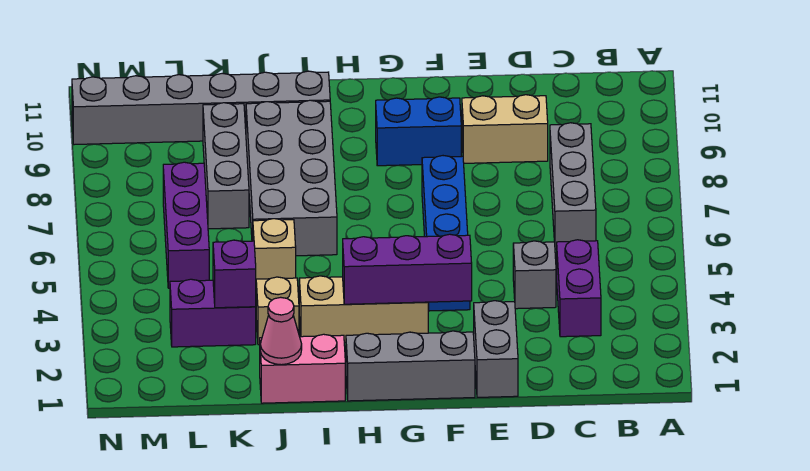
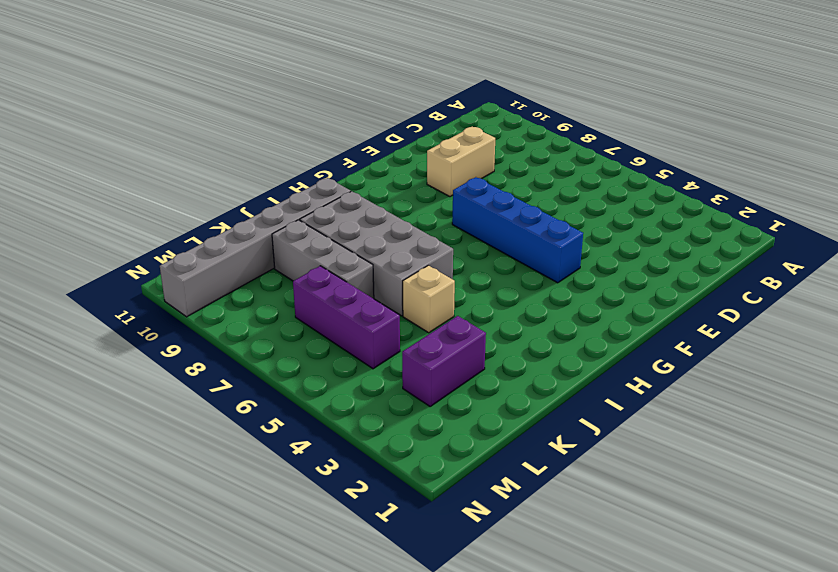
none -> purple 1x2 brick [557,240,601,337]
none -> grey 1x3 brick [550,123,596,249]
none -> grey 1x1 brick [513,241,556,309]

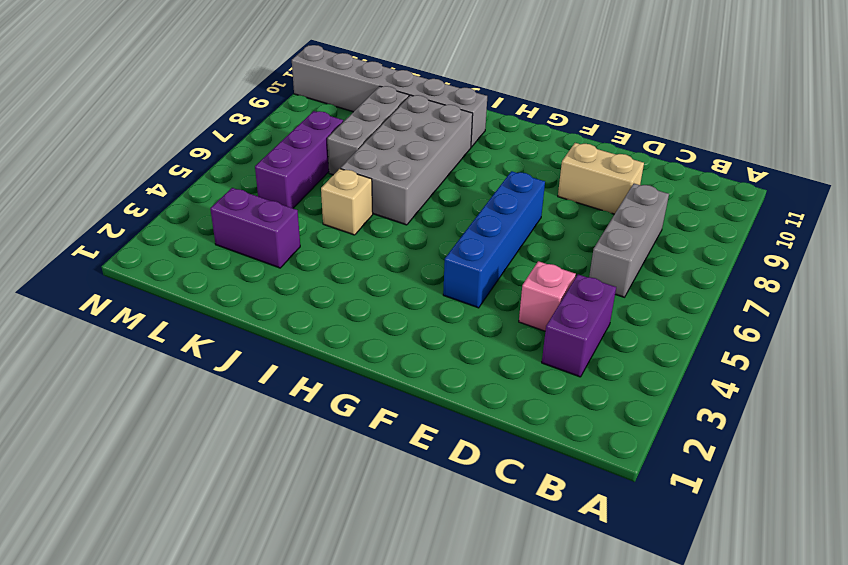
pink 1x1 brick [519,261,576,331] -> grey 1x1 brick [513,241,556,309]
none -> grey 1x2 brick [474,301,518,397]
none -> grey 1x3 brick [346,331,475,401]
none -> blue 1x2 brick [376,97,461,166]

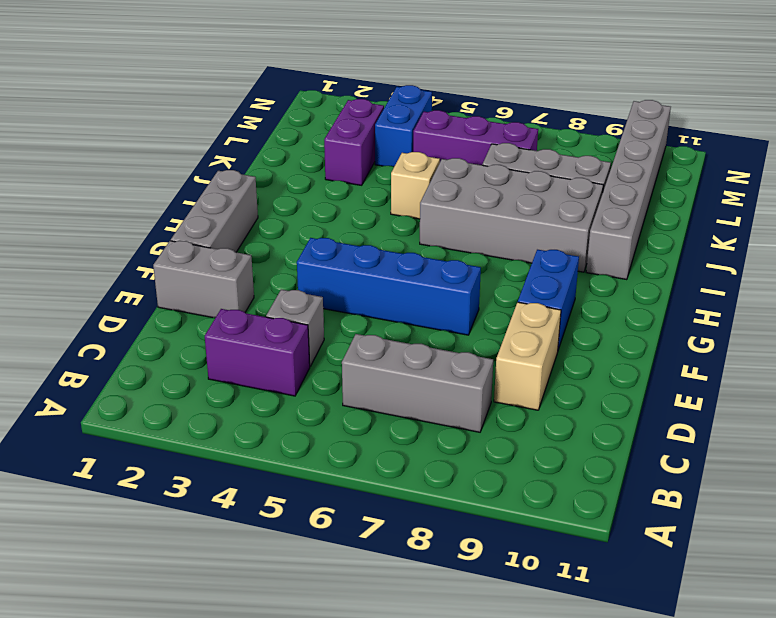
blue 1x2 brick [375,85,432,167] -> none
none -> tan 1x3 brick [299,276,428,342]
none -> pink 1x2 brick [260,334,345,403]
none -> tan 1x1 brick [256,277,299,345]

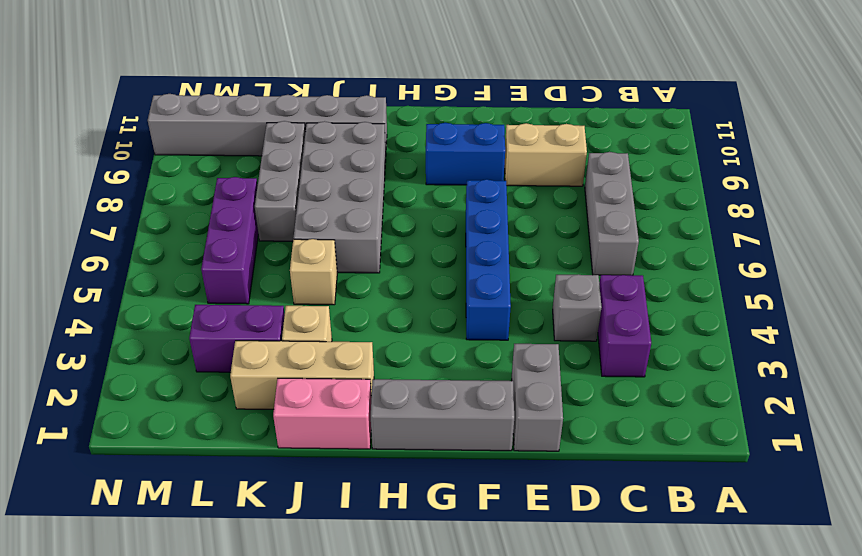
tan 1x3 brick [230,341,374,409] -> tan 1x3 brick moved to [299,276,428,342]
none -> purple 1x3 brick [343,234,472,304]
none -> pink 1x1 cone [260,297,302,365]
none -> purple 1x1 brick [213,240,256,308]

